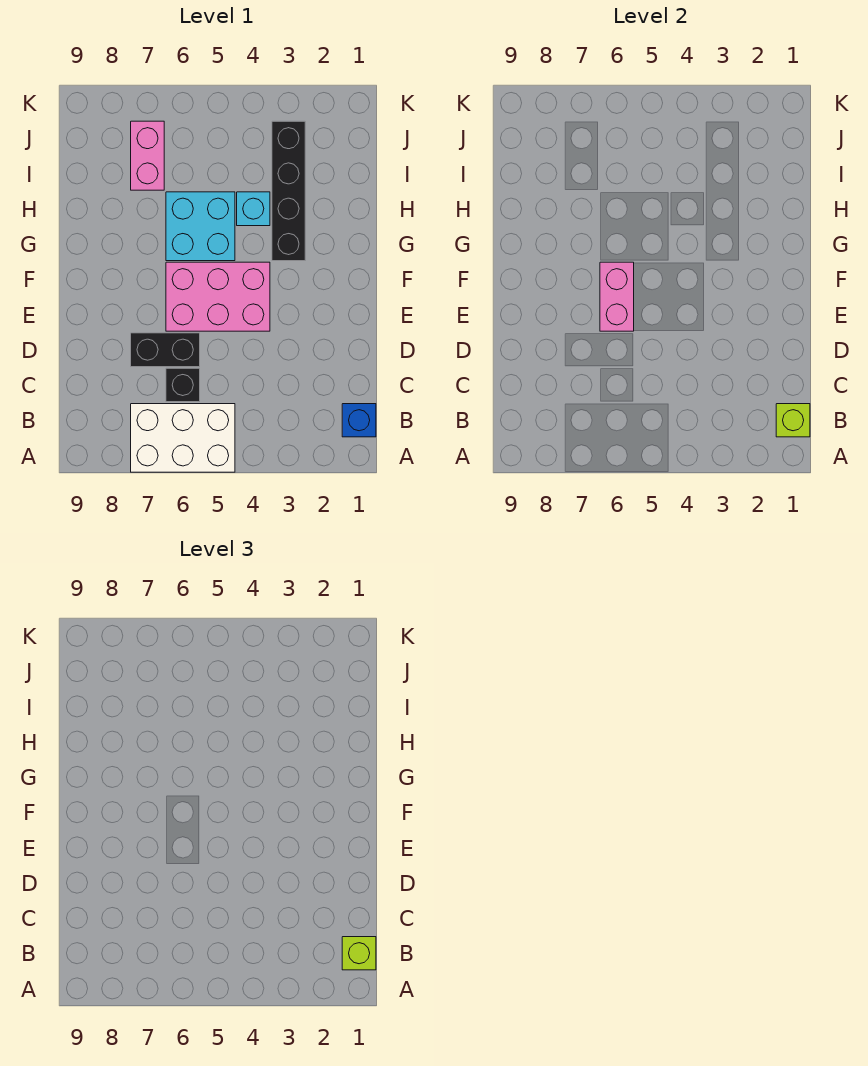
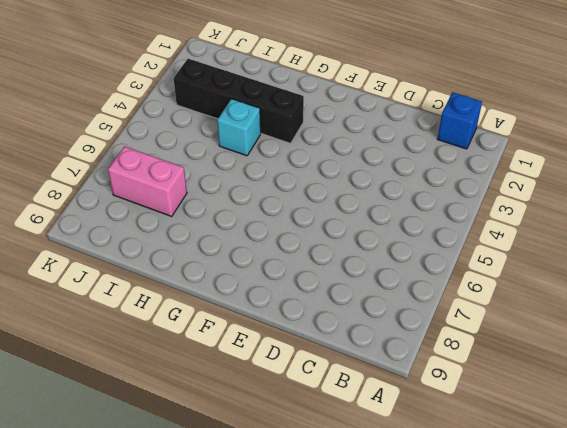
none -> white 2x3 brick [131,404,235,472]
none -> black 1x1 brick [166,368,200,402]
none -> black 1x2 brick [131,333,200,367]

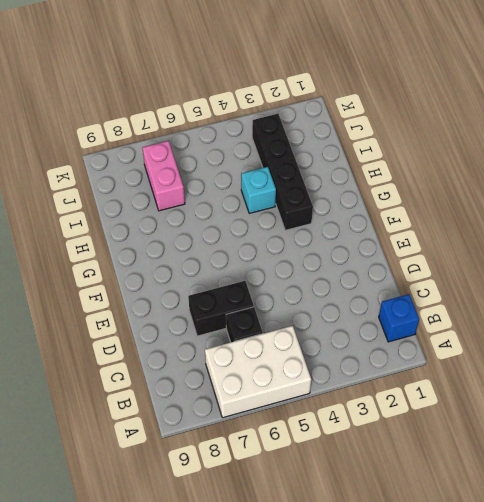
none -> pink 2x3 brick [166,262,270,331]
none -> cyan 2x2 brick [166,192,235,261]
none -> lime 1x1 brick [776,404,810,437]

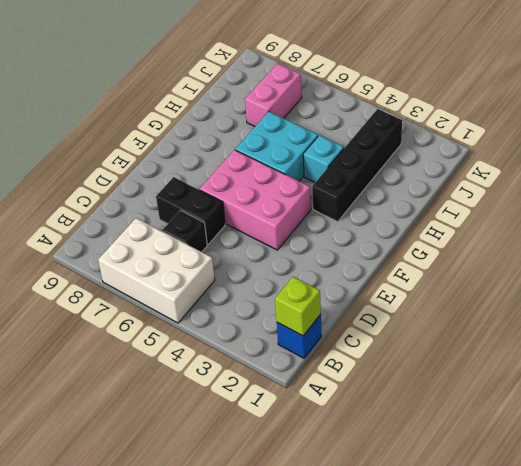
none -> pink 1x2 brick [600,262,634,331]
none -> lime 1x1 brick [342,937,376,970]

